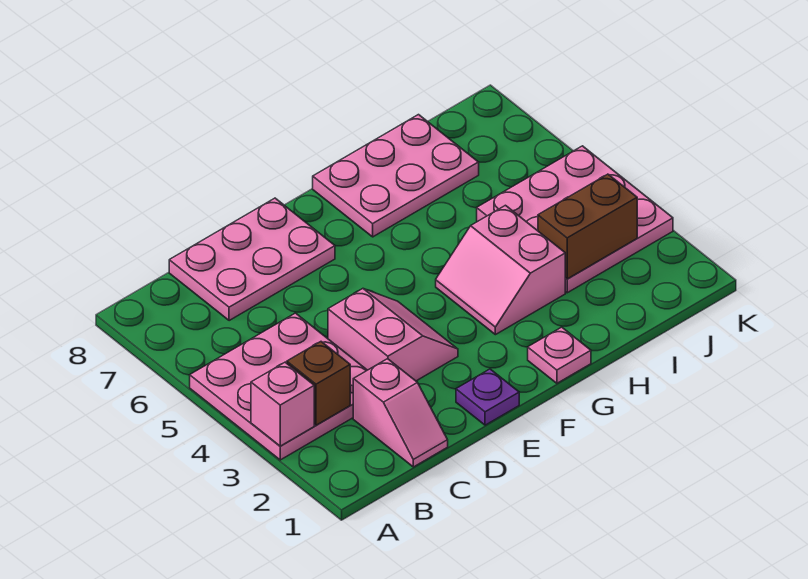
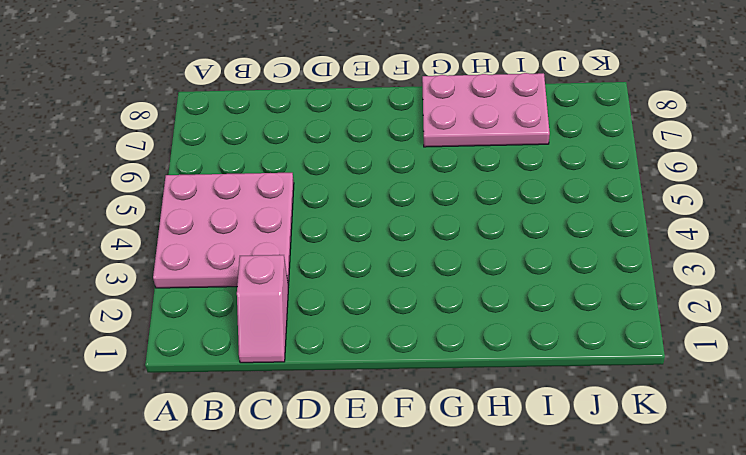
none -> pink 2x3 plate [169,198,335,321]
none -> pink 2x2 slope [328,289,458,381]
none -> purple 1x1 plate [456,369,519,425]

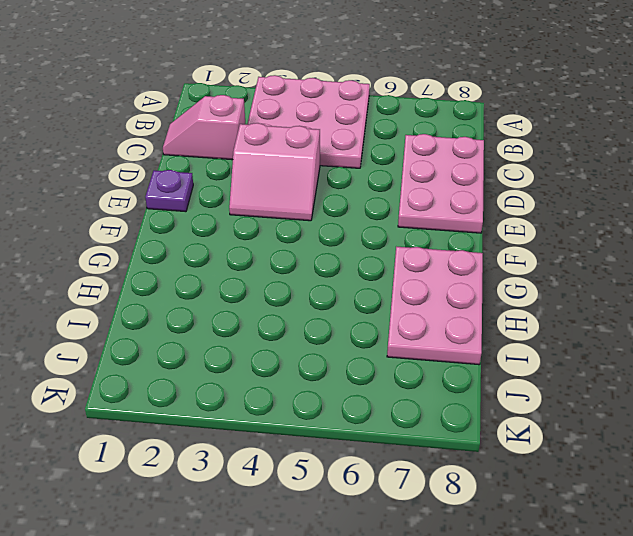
none -> pink 1x1 plate [528,327,591,383]
none -> pink 2x2 slope [436,205,565,335]
none -> pink 3x3 plate [477,146,673,293]

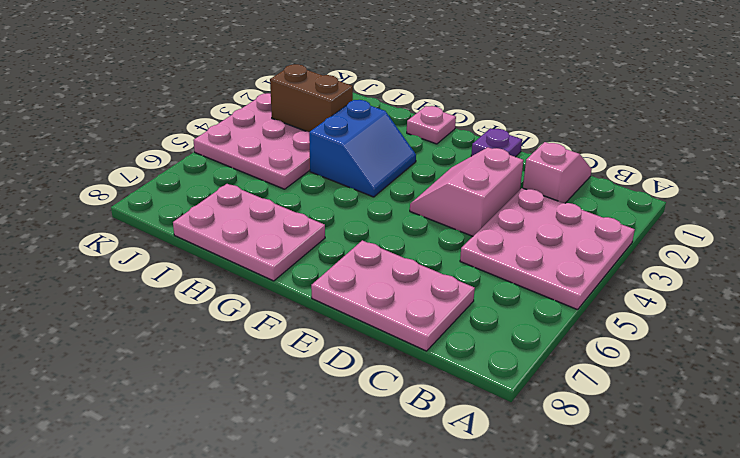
blue 2x2 slope [309,100,416,197] -> pink 2x2 slope [436,205,565,335]
none -> pink 1x1 brick [251,362,314,446]
none -> brown 1x1 brick [287,342,350,425]

